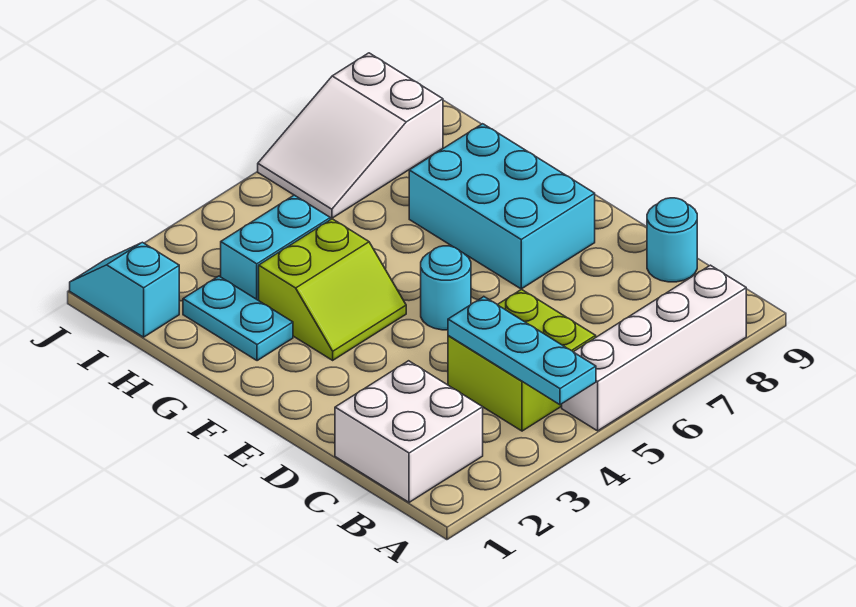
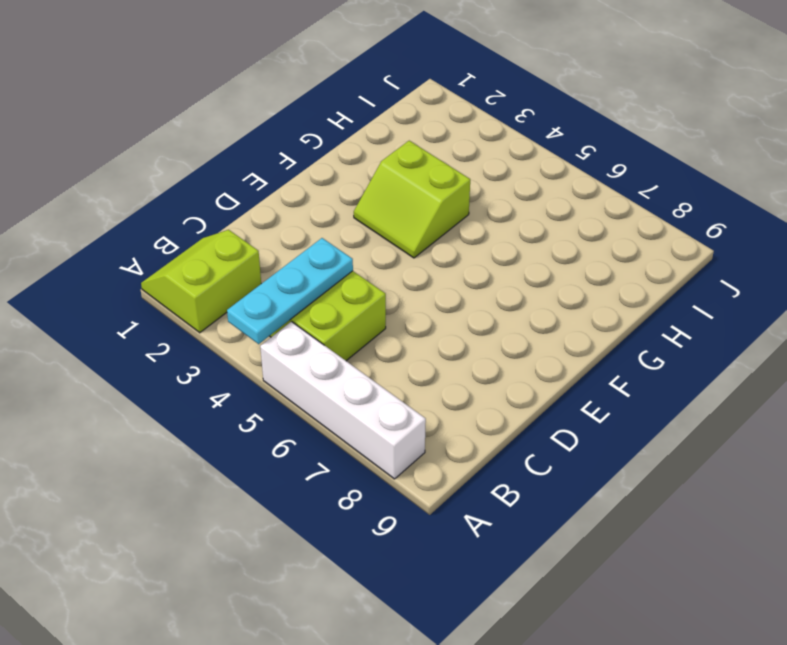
lime 2x2 slope [141,230,261,333] -> white 2x2 brick [335,361,483,502]
none -> cyan 1x1 round brick [647,198,697,282]
none -> cyan 1x1 round brick [421,246,471,330]
none -> cyan 2x3 brick [409,124,595,289]

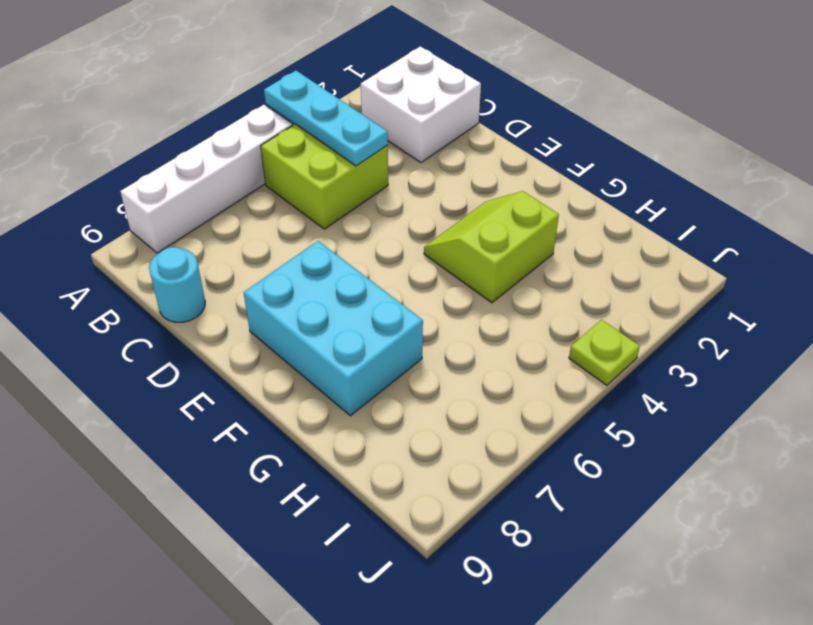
lime 1x1 plate [569,320,640,385] -> none
none -> cyan 1x1 round brick [421,246,471,330]
none -> cyan 1x2 plate [183,276,293,361]
none -> cyan 1x2 brick [221,195,330,300]

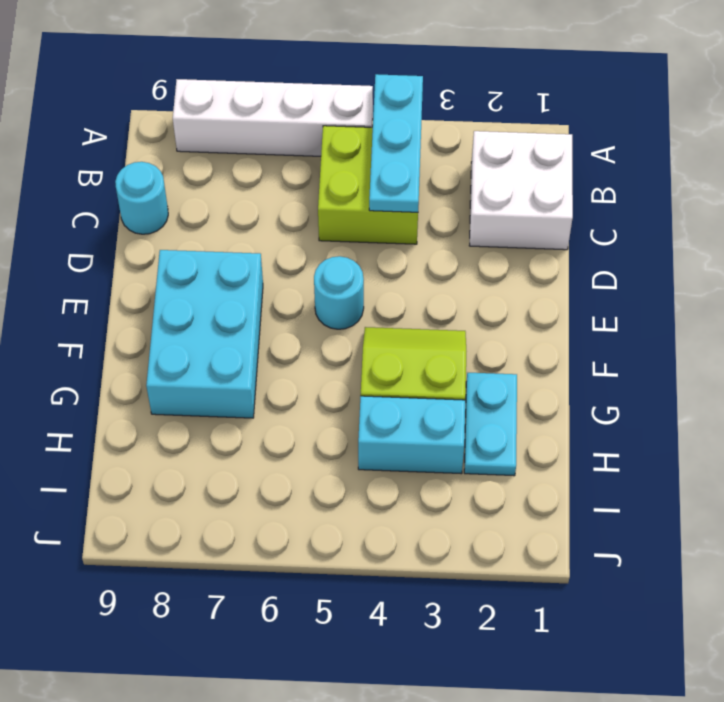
none -> cyan 1x2 slope [70,242,179,337]
none -> white 2x3 slope [258,53,443,218]

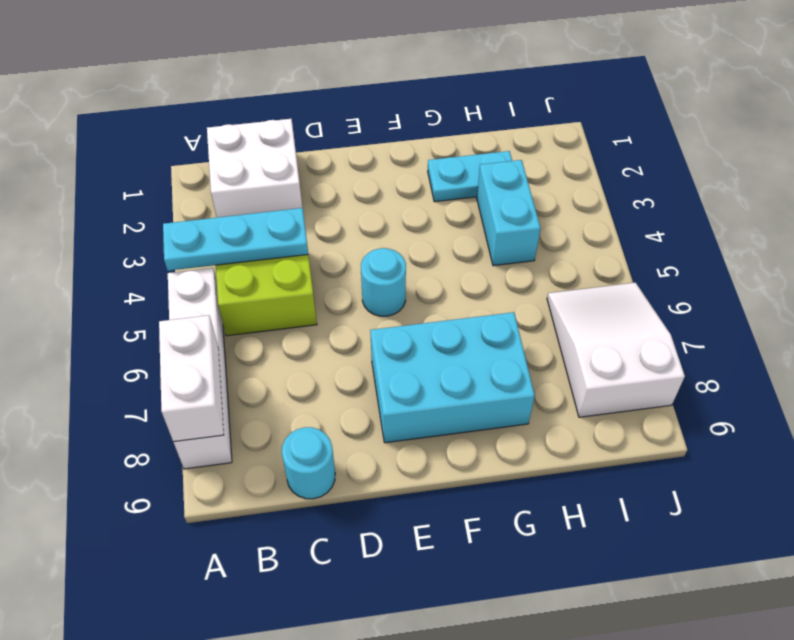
white 1x2 brick [159,315,224,442] -> none
none -> lime 2x2 slope [259,219,406,360]
none -> cyan 1x2 slope [70,242,179,337]

